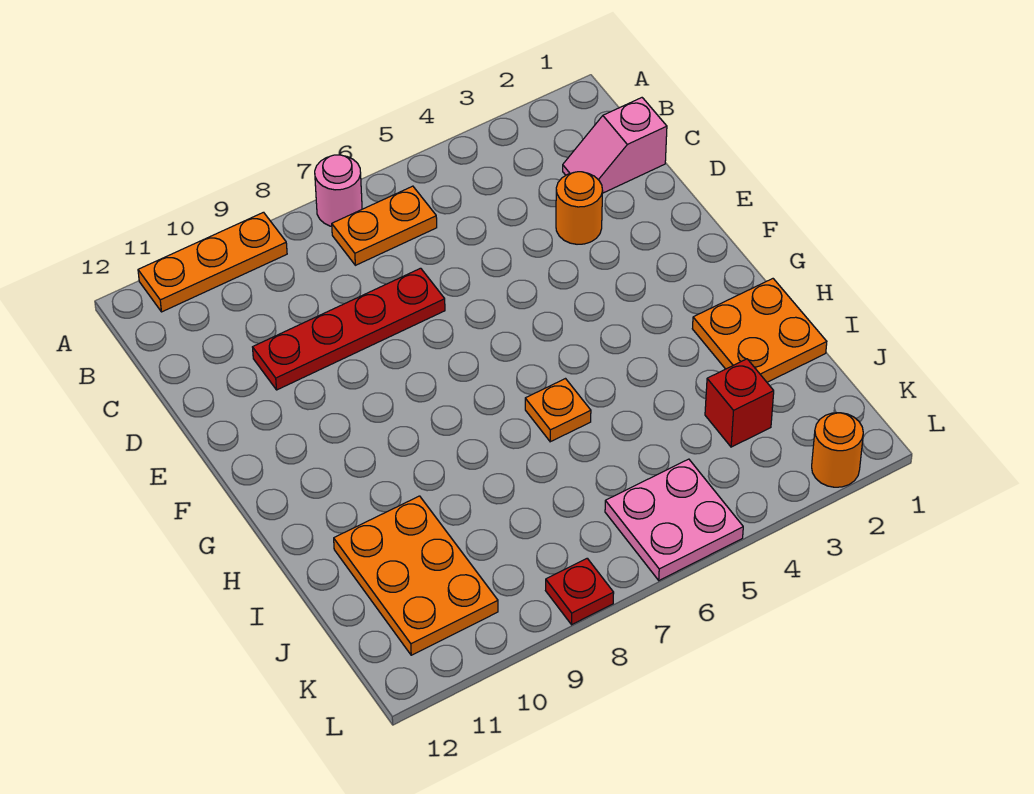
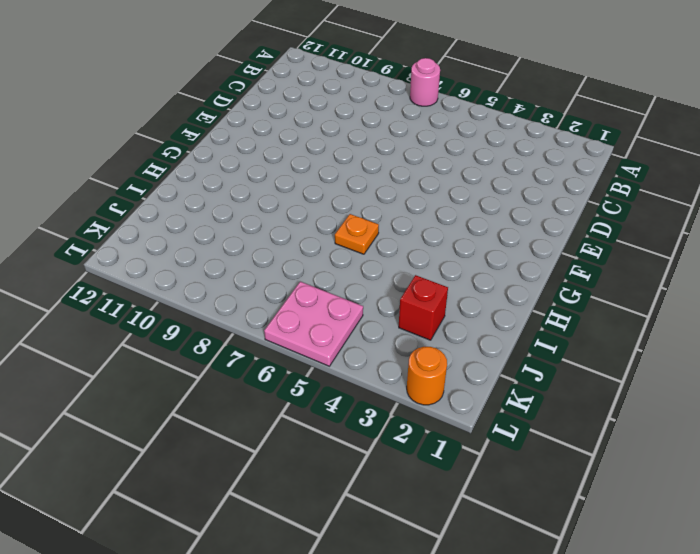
none -> orange 1x3 plate [138,212,287,312]
none -> orange 1x2 plate [332,186,437,265]
none -> pink 1x2 slope [563,98,667,193]

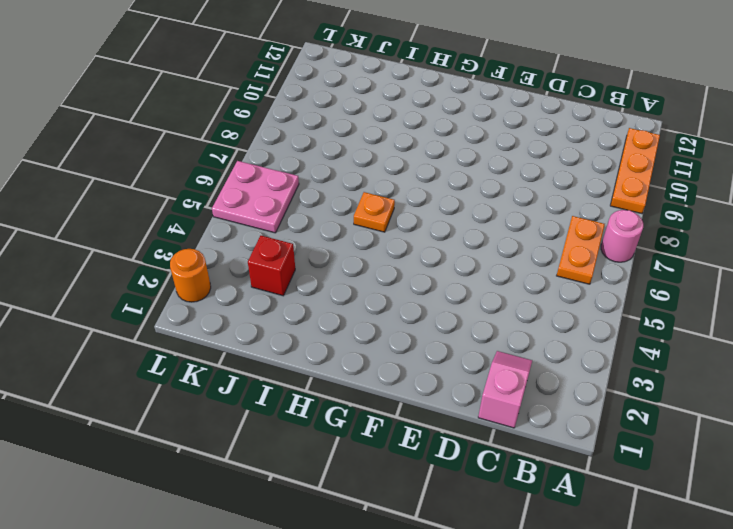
none -> orange 1x1 round brick [556,172,603,244]
none -> red 1x4 plate [253,268,445,390]
none -> orange 2x2 plate [692,279,827,382]

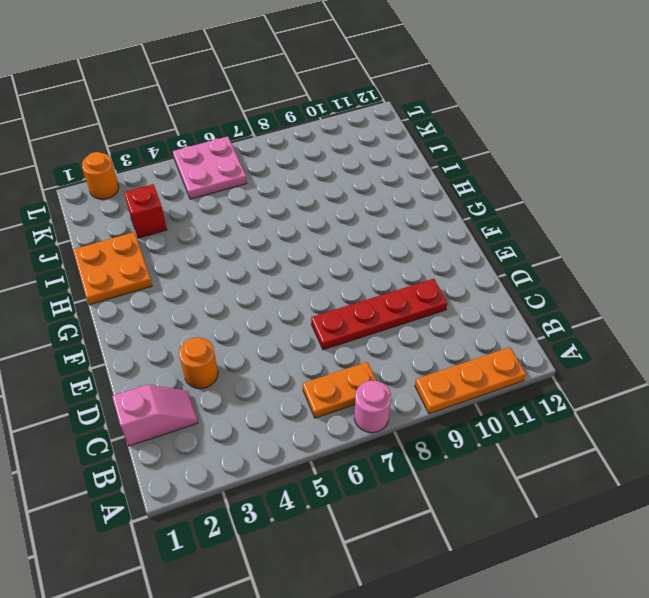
none -> orange 1x1 plate [525,379,591,442]
none -> orange 2x3 plate [334,496,498,655]
none -> red 1x1 plate [546,558,614,625]

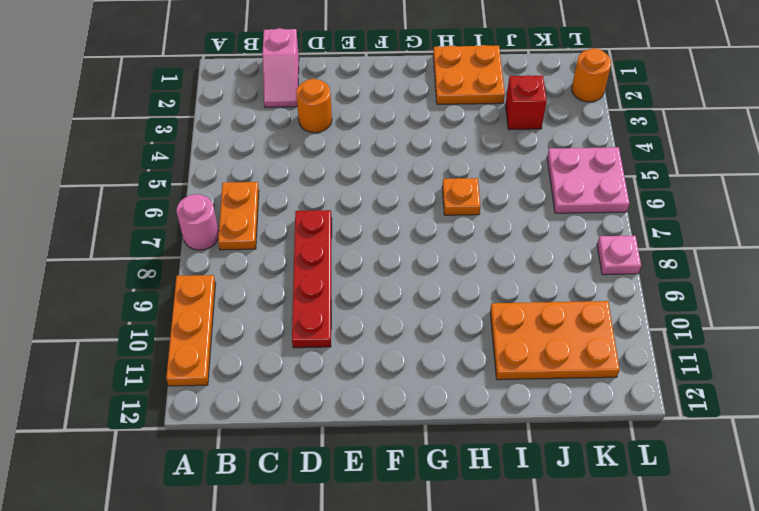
pink 1x1 plate [597,236,641,275] -> red 1x1 plate [546,558,614,625]

